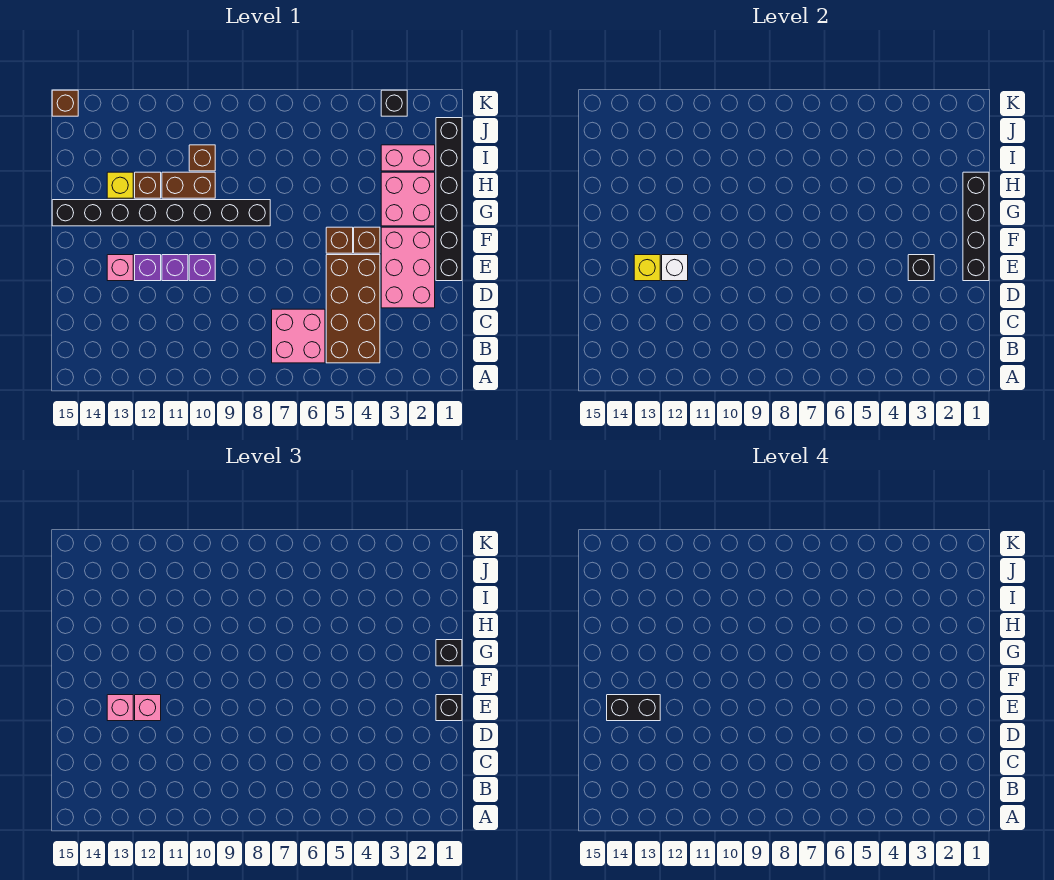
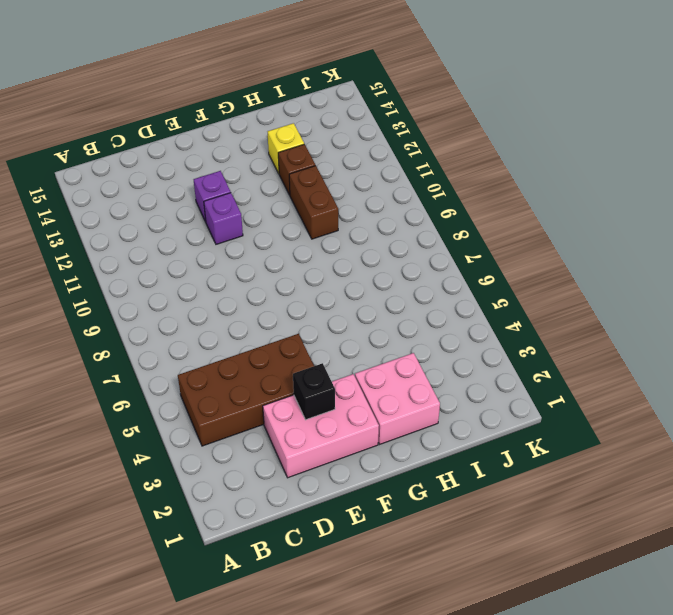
none -> pink 2x2 brick [272,309,325,363]
none -> black 1x6 brick [436,118,462,281]
none -> purple 1x1 brick [189,255,215,281]

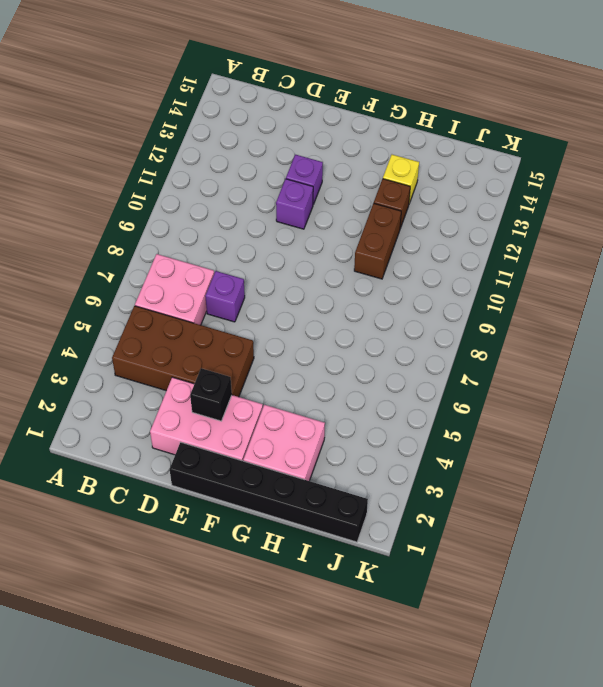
purple 1x1 brick [205,271,245,322] -> purple 1x1 brick moved to [189,255,215,281]
none -> pink 1x1 brick [107,255,133,281]
none -> brown 1x1 brick [354,227,380,253]
none -> brown 1x1 brick [326,227,353,253]

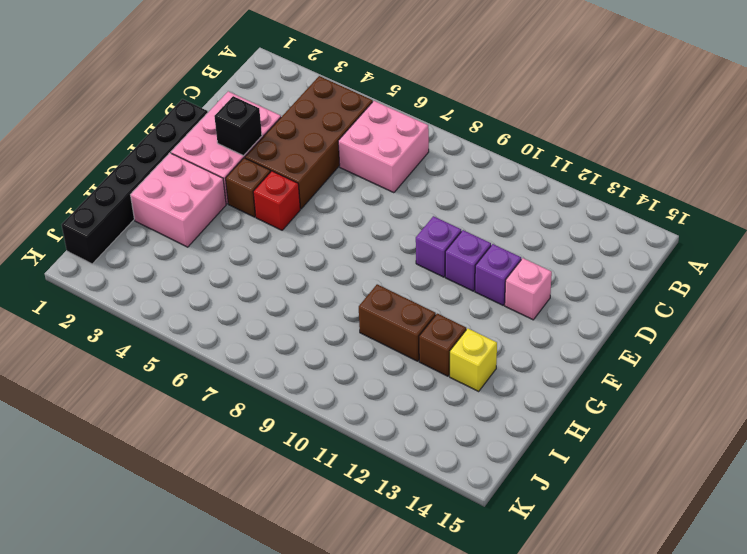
red 1x1 brick [253,171,300,230] -> brown 1x1 brick [326,227,353,253]
none -> black 1x8 brick [52,200,270,226]
none -> pink 1x2 brick [381,145,435,171]
none -> brown 1x1 brick [189,145,215,171]

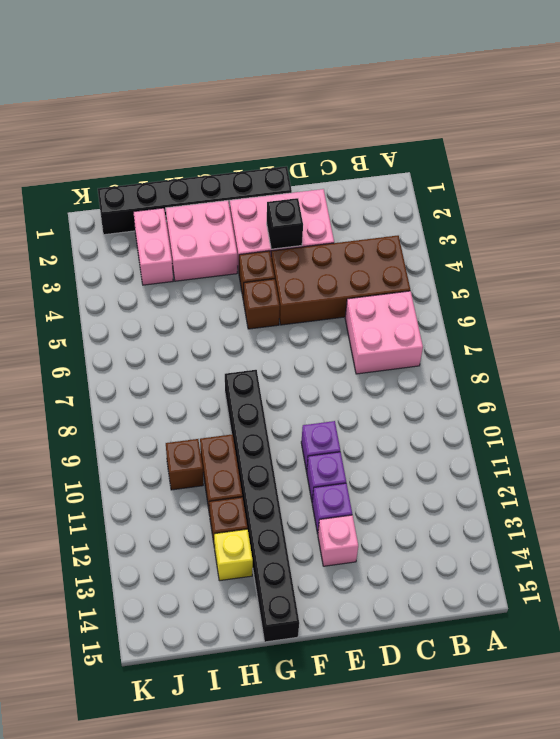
none -> black 1x1 brick [381,90,407,116]
none -> brown 1x1 brick [52,90,78,116]
none -> black 1x4 brick [963,172,989,281]

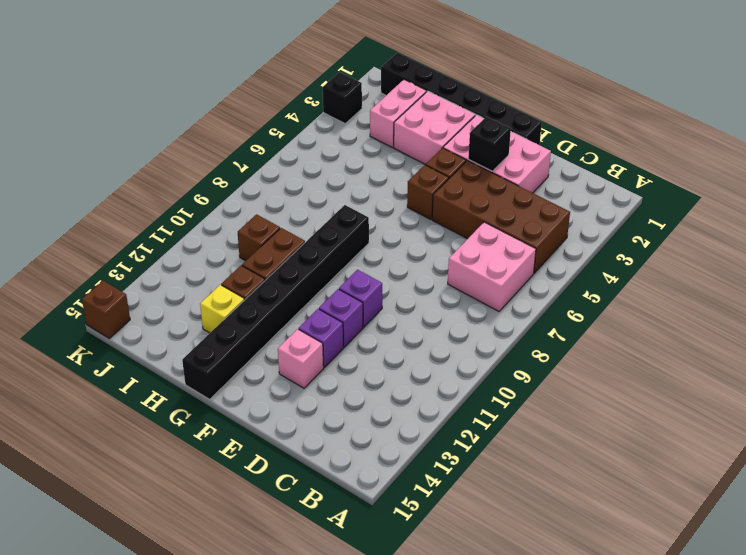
none -> black 1x4 brick [963,172,989,281]
none -> white 1x1 brick [662,255,688,281]
none -> yellow 1x1 brick [634,255,660,281]

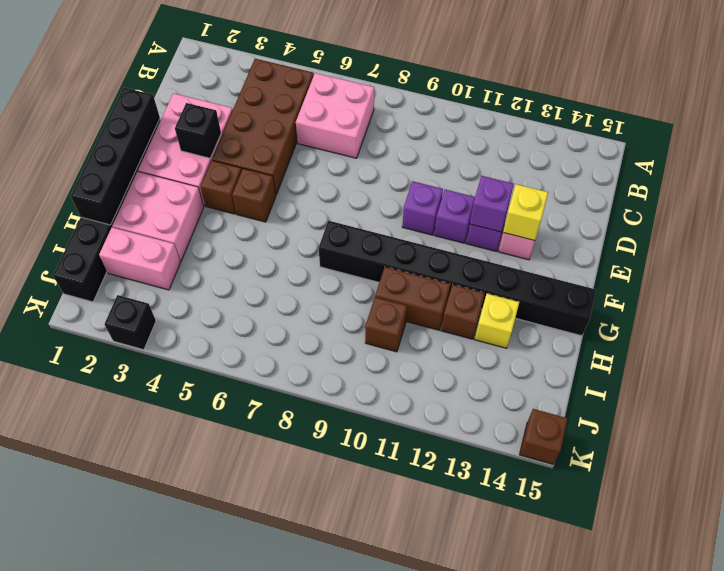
purple 1x1 brick [470,176,514,232] -> white 1x1 brick [662,255,688,281]
none -> black 1x1 brick [436,695,462,721]
none -> pink 1x1 brick [135,695,161,721]
none -> pink 1x1 brick [107,695,133,721]

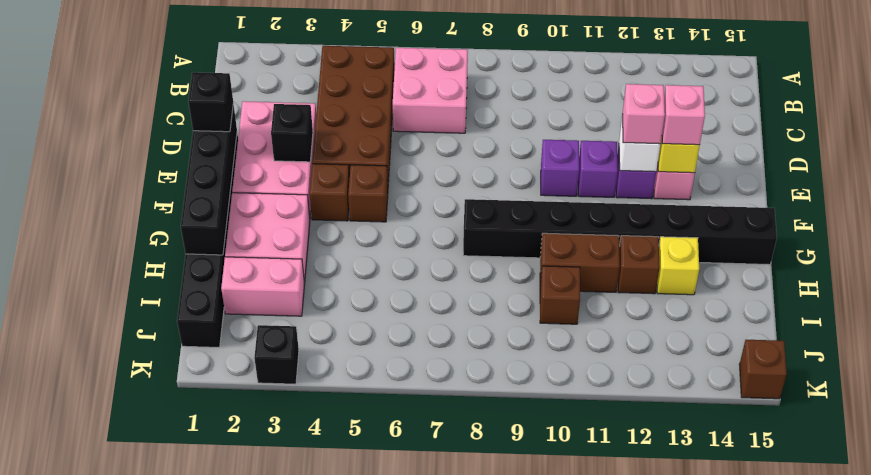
none -> black 1x1 brick [436,640,462,666]
none -> black 1x2 brick [607,695,660,721]

